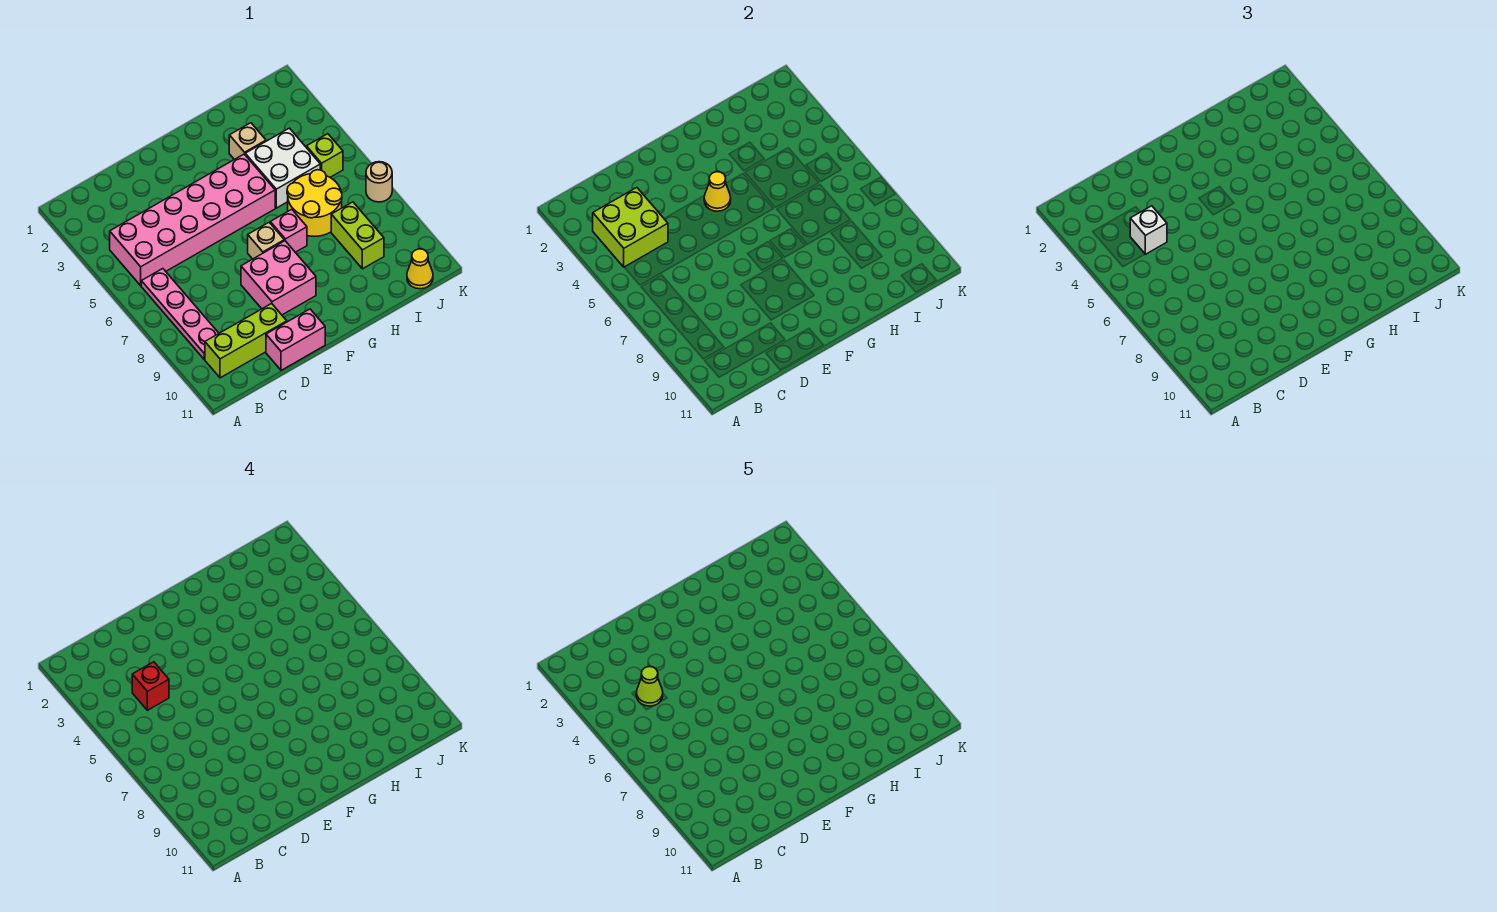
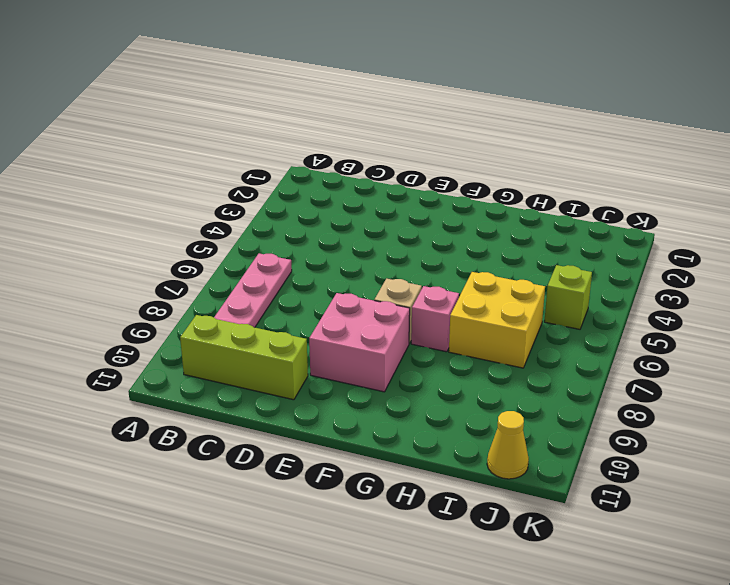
yellow 2x2 brick [449,272,545,368] -> yellow 2x2 round brick [287,170,342,236]
none -> pink 2x6 brick [110,154,275,286]
none -> pink 1x2 brick [266,309,325,370]
none -> tan 1x1 brick [229,123,266,160]

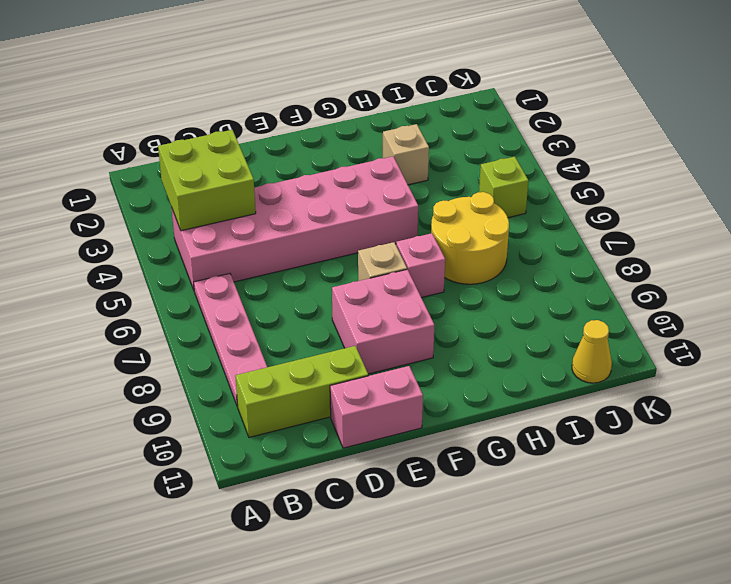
none -> white 2x2 brick [245,128,320,208]
none -> lime 1x2 brick [331,202,384,269]
none -> tan 1x1 round brick [366,162,392,202]

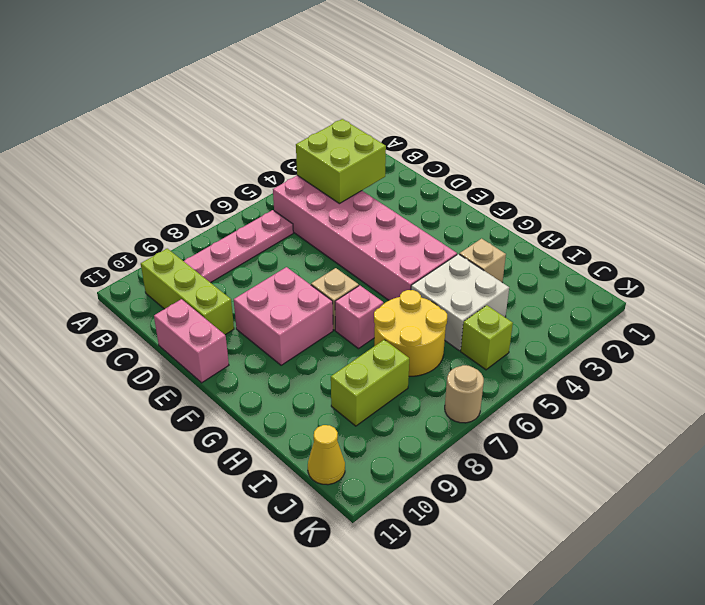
none -> yellow 1x1 cone [704,172,731,211]
none -> white 1x1 brick [1130,206,1167,254]
none -> red 1x1 brick [132,662,169,710]

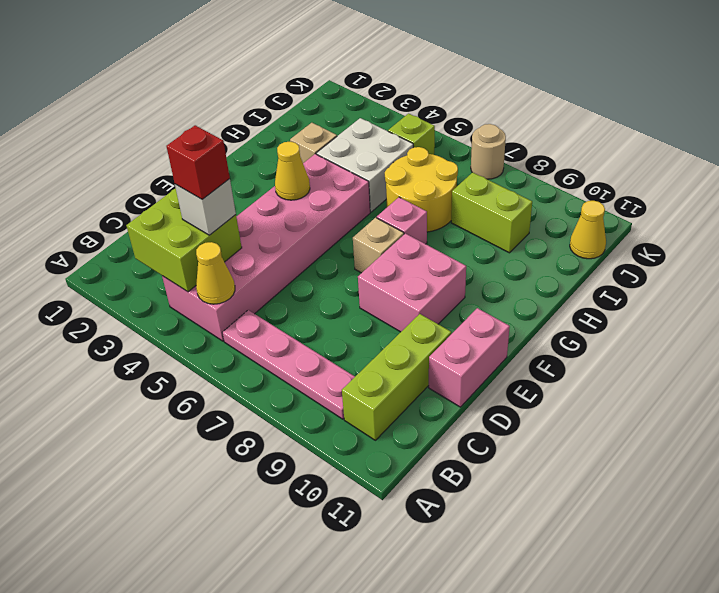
yellow 1x1 cone [196,242,235,304] -> none
none -> lime 1x1 cone [636,667,663,706]

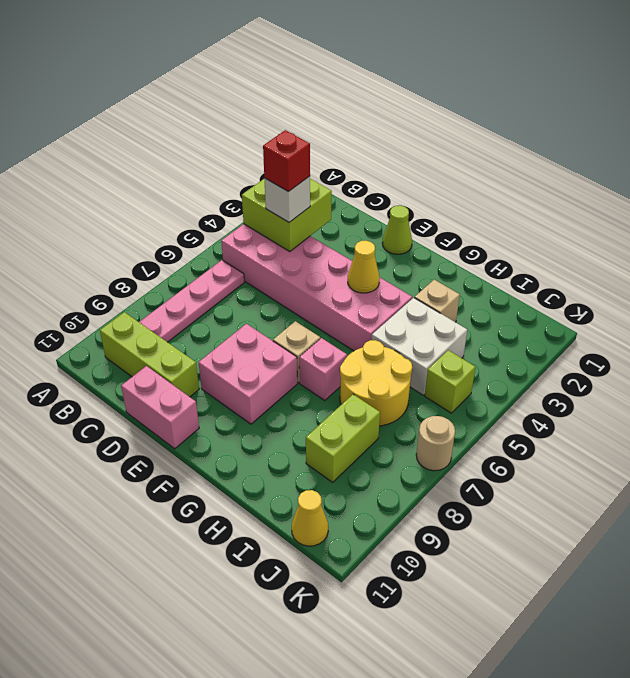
lime 1x1 cone [382,205,412,254] -> lime 1x1 cone moved to [636,667,663,706]

